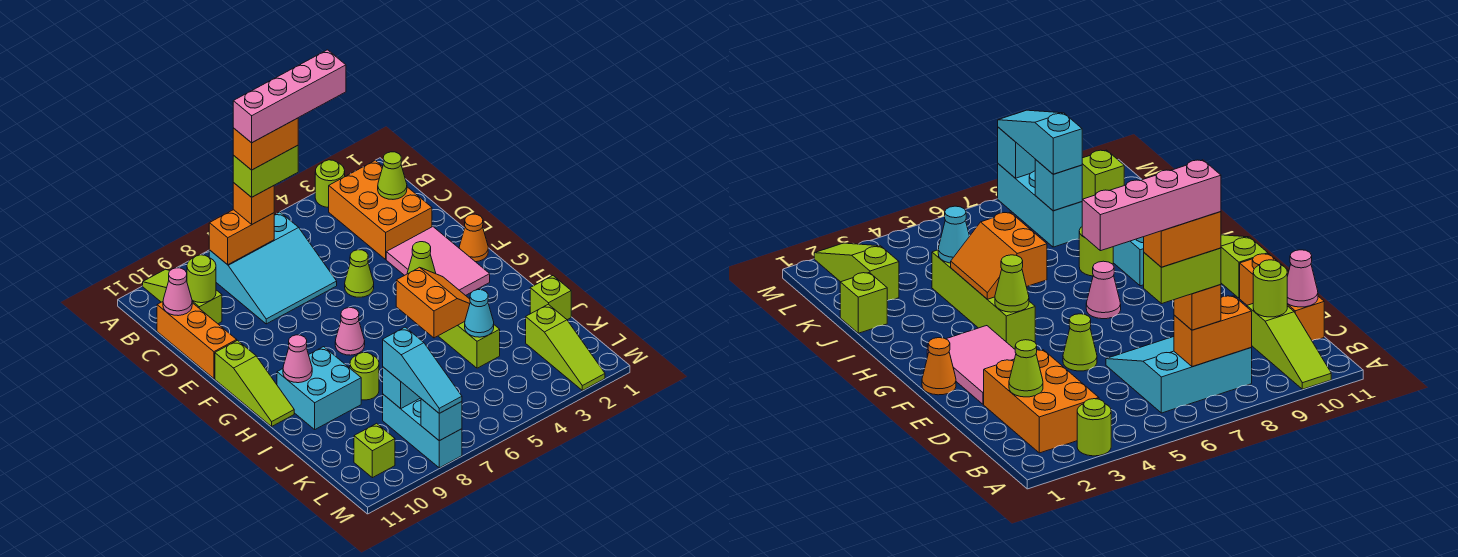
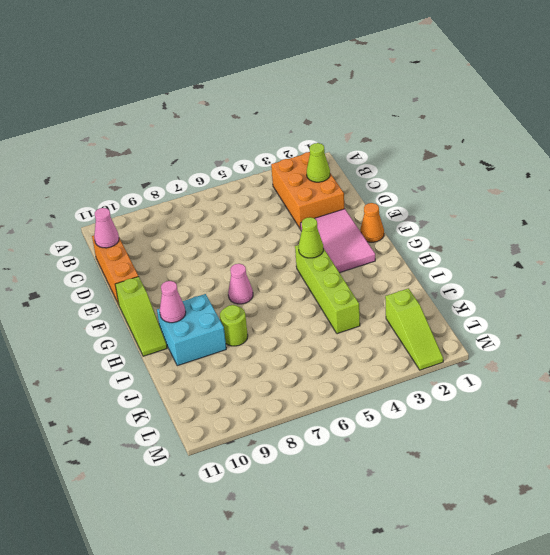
none -> lime 1x1 round brick [315,160,345,208]
none -> lime 1x3 slope [143,269,222,324]
none -> cyan 3x3 slope [209,212,337,324]
none -> lime 1x1 cone [345,250,374,297]

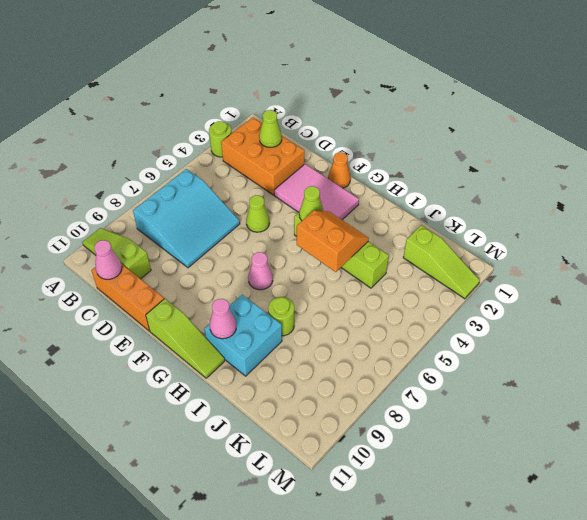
none -> lime 1x1 brick [530,276,571,320]
none -> cyan 1x3 brick [383,394,462,468]
none -> lime 1x1 brick [354,423,395,478]
none -> orange 1x2 brick [209,210,274,265]

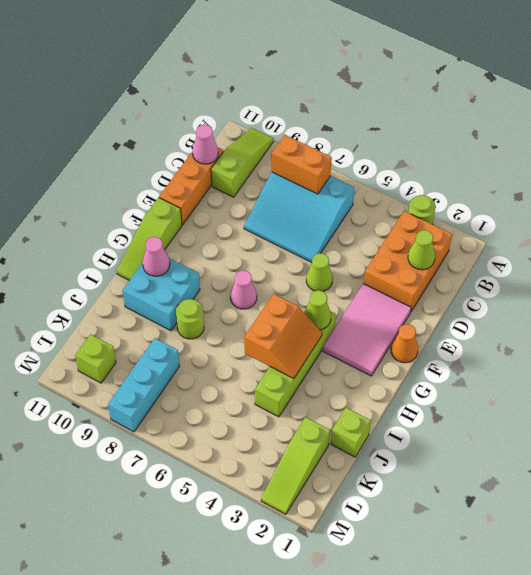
none -> lime 1x1 round brick [187,255,216,303]
none -> cyan 1x1 cone [465,290,494,337]
none -> cyan 1x1 brick [383,367,420,409]
none -> cyan 1x1 brick [421,399,462,441]

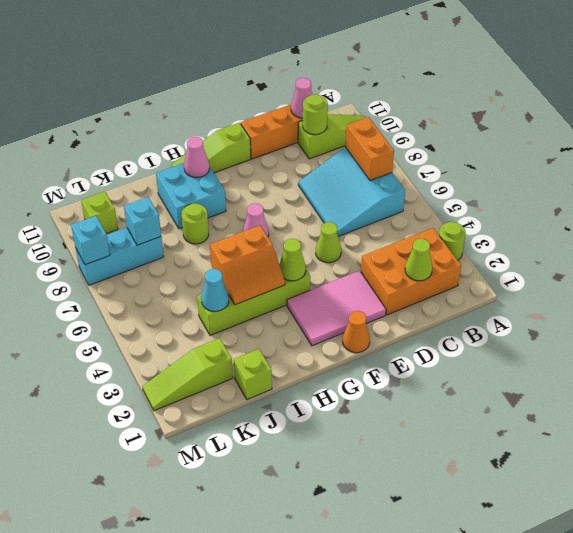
none -> orange 1x1 brick [233,183,274,224]
none -> cyan 1x3 slope [383,327,462,413]
none -> lime 1x2 brick [233,145,298,197]
none -> orange 1x2 brick [233,118,298,170]

